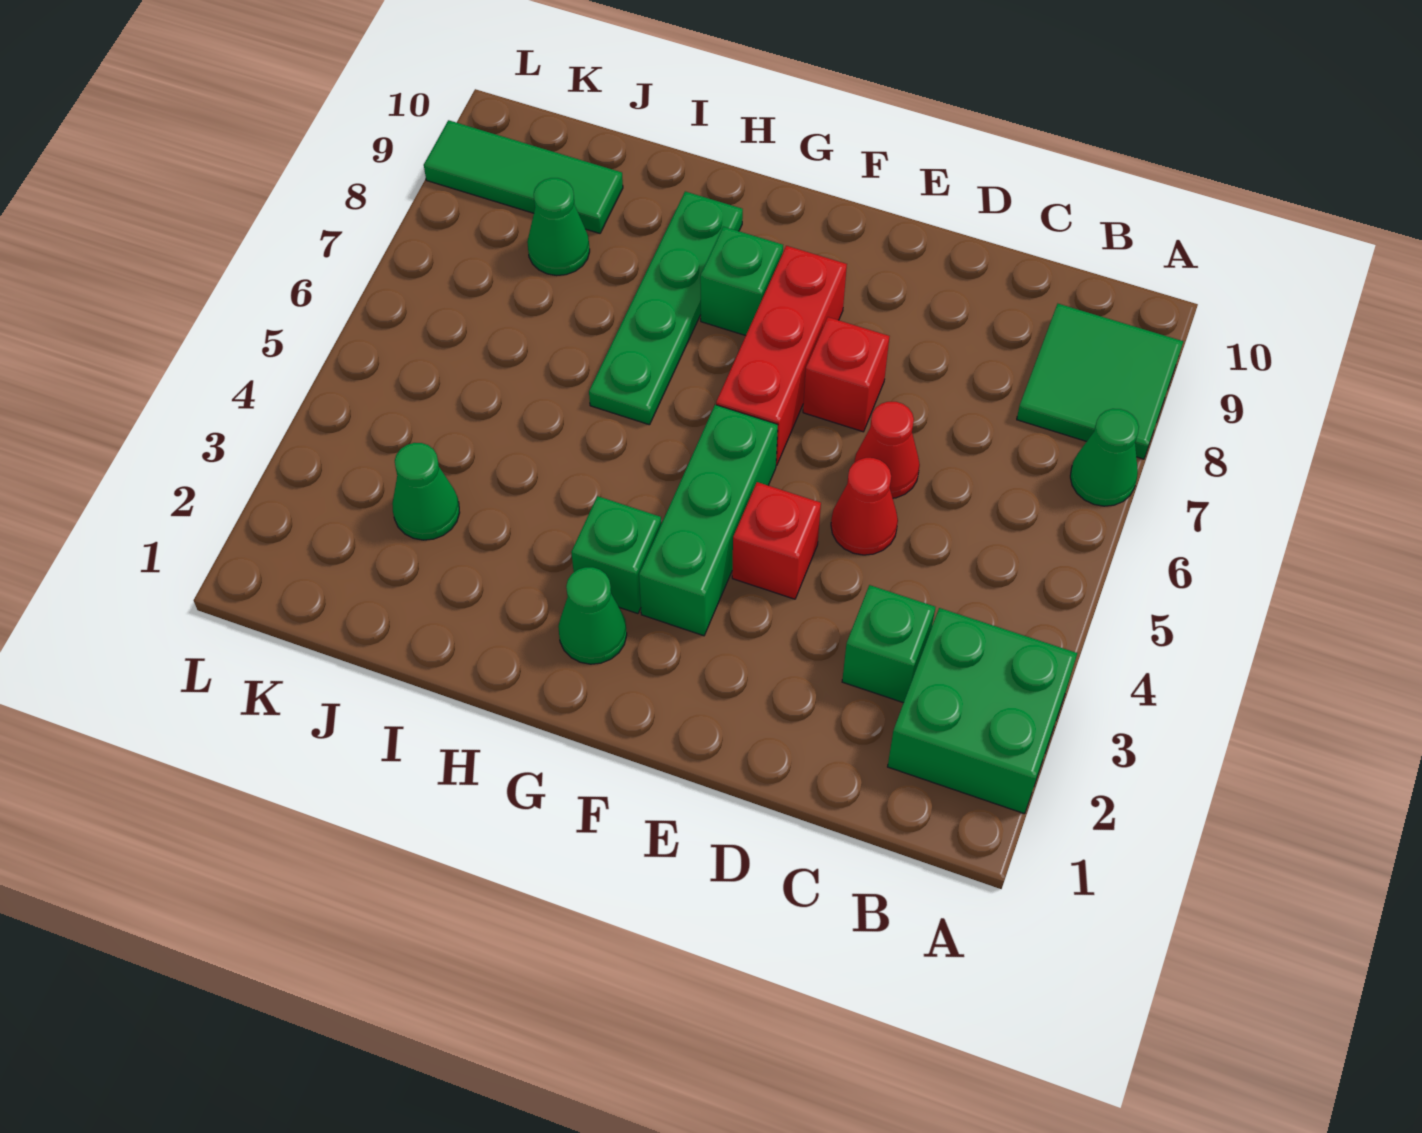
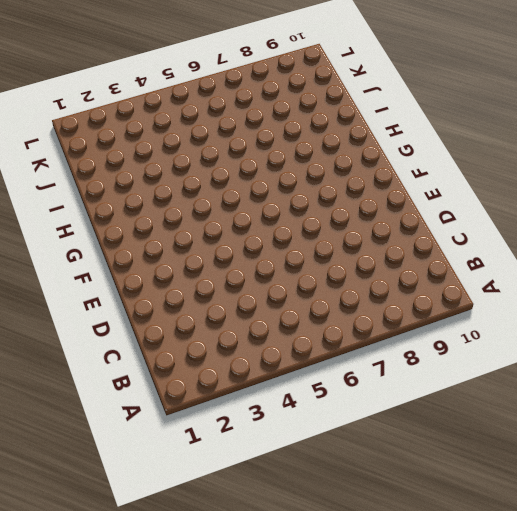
none -> green 2x2 brick [888,608,1077,814]
none -> green 1x1 cone [1070,409,1139,506]
none -> green 2x2 tile [1017,304,1183,459]

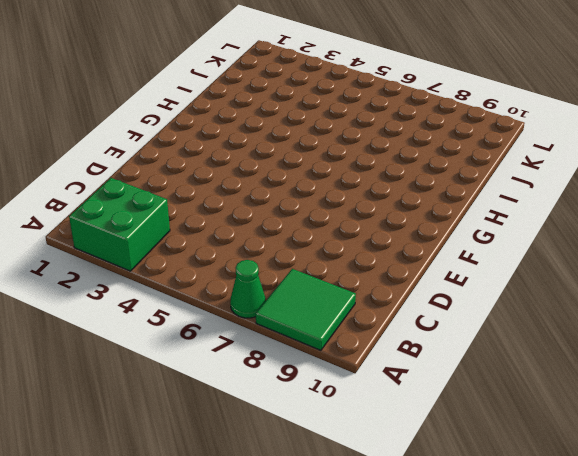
none -> green 1x1 brick [842,585,935,703]
none -> red 1x1 cone [831,458,898,555]
none -> red 1x1 cone [854,402,920,498]

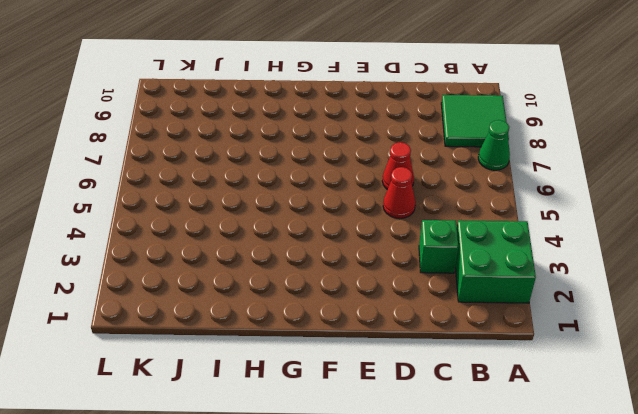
none -> red 1x1 brick [732,482,821,599]
none -> red 1x1 brick [803,317,890,432]
none -> green 1x3 brick [639,405,778,636]

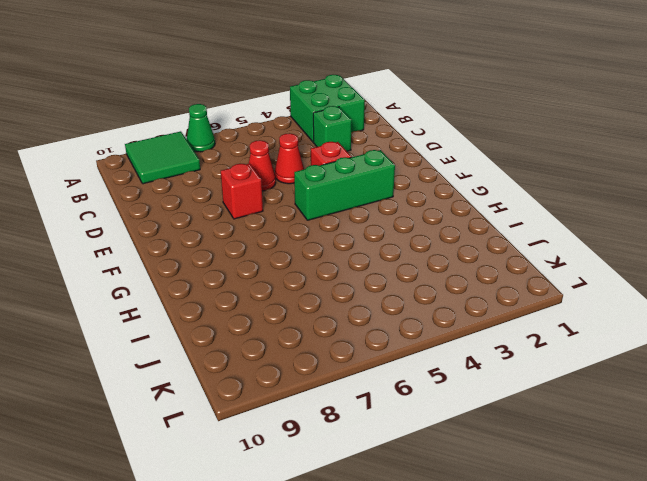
none -> red 1x3 brick [716,246,847,465]
none -> green 1x1 cone [558,567,627,664]
none -> green 1x1 brick [571,496,661,614]

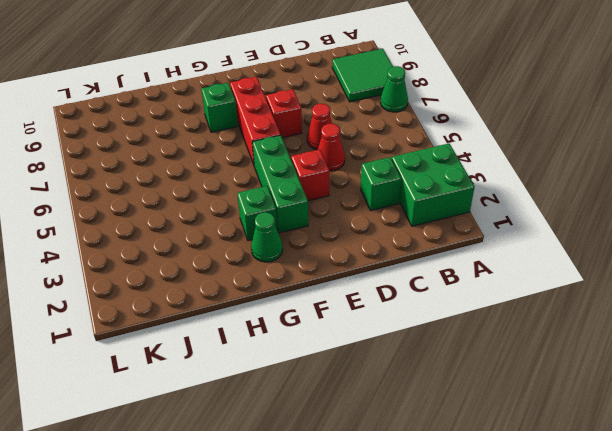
none -> green 1x4 plate [589,191,743,425]
none -> green 1x1 cone [392,443,460,540]
none -> green 1x1 cone [527,178,590,276]

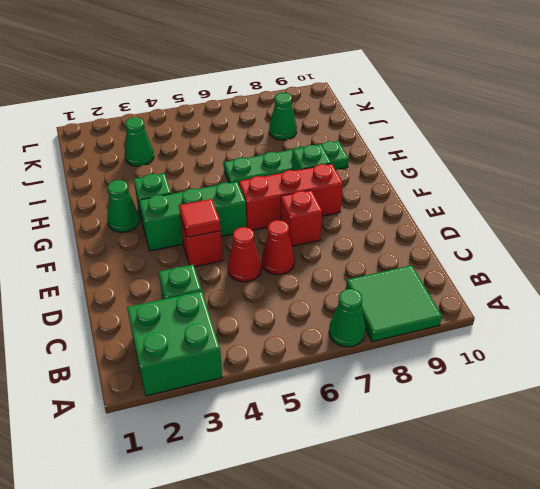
red 1x1 tile [179,199,221,238] -> none
none -> green 1x3 tile [424,120,623,233]

